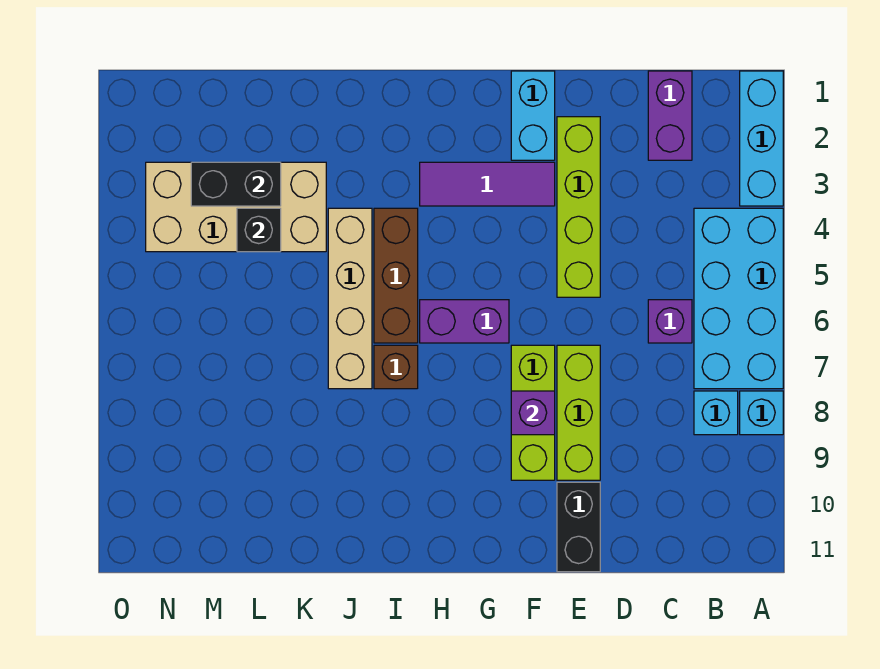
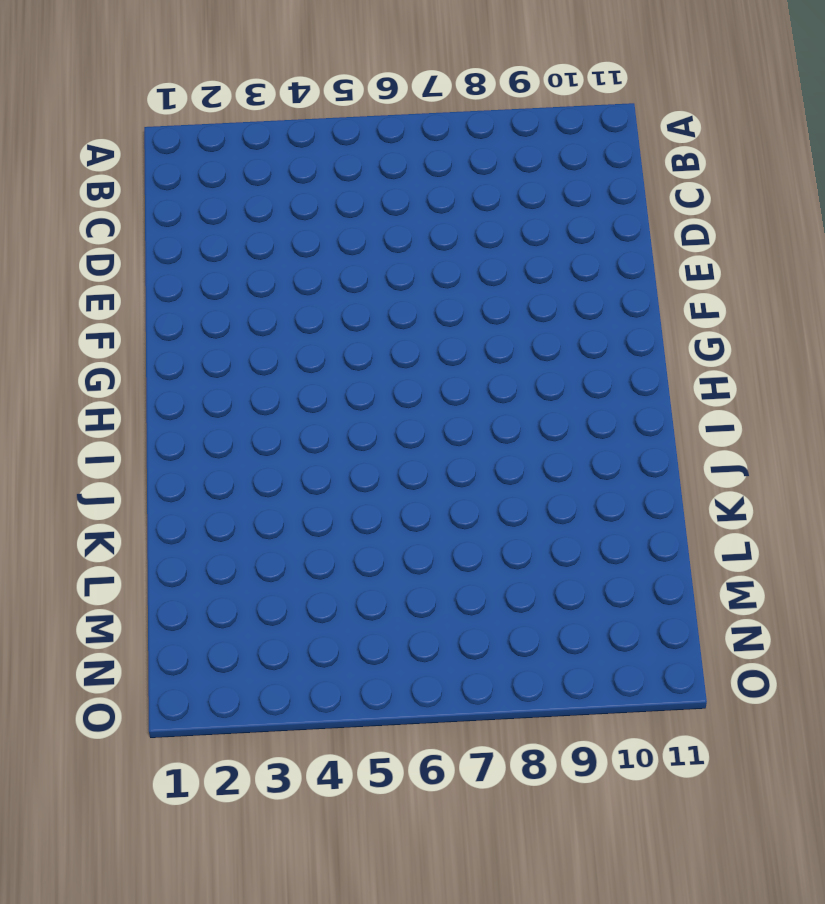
none -> cyan 1x3 brick [740,71,783,206]
none -> cyan 2x4 brick [694,208,783,389]
none -> cyan 1x1 brick [740,391,783,435]

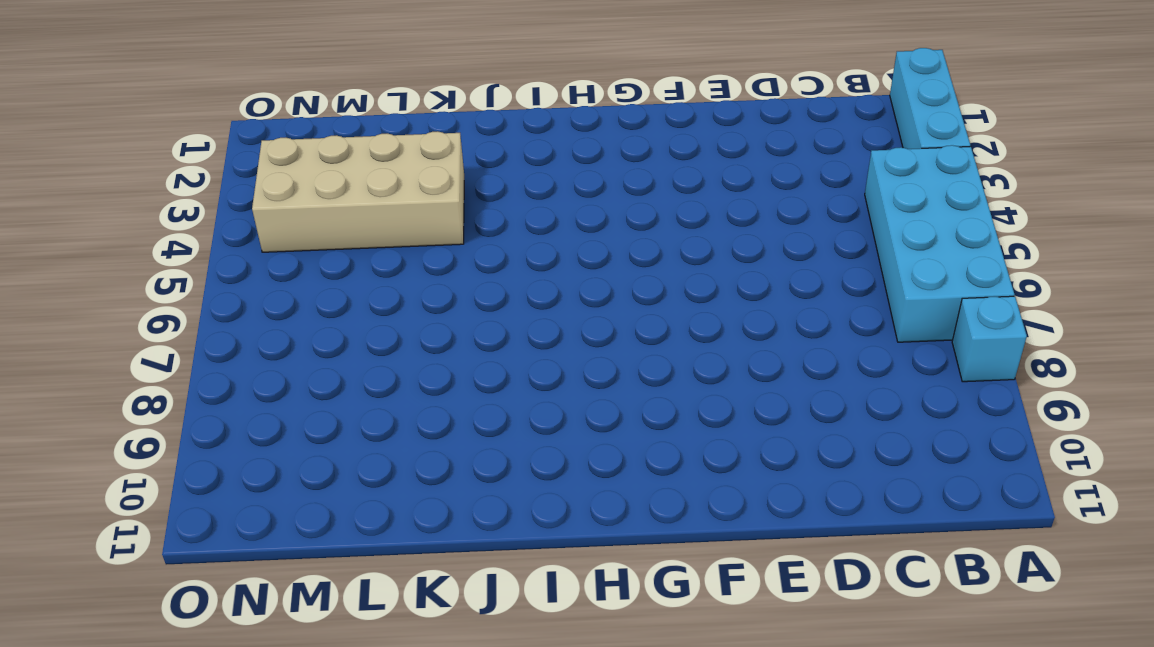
none -> cyan 1x1 brick [694,391,738,435]
none -> purple 1x2 brick [648,71,692,160]
none -> purple 1x1 brick [648,300,692,343]

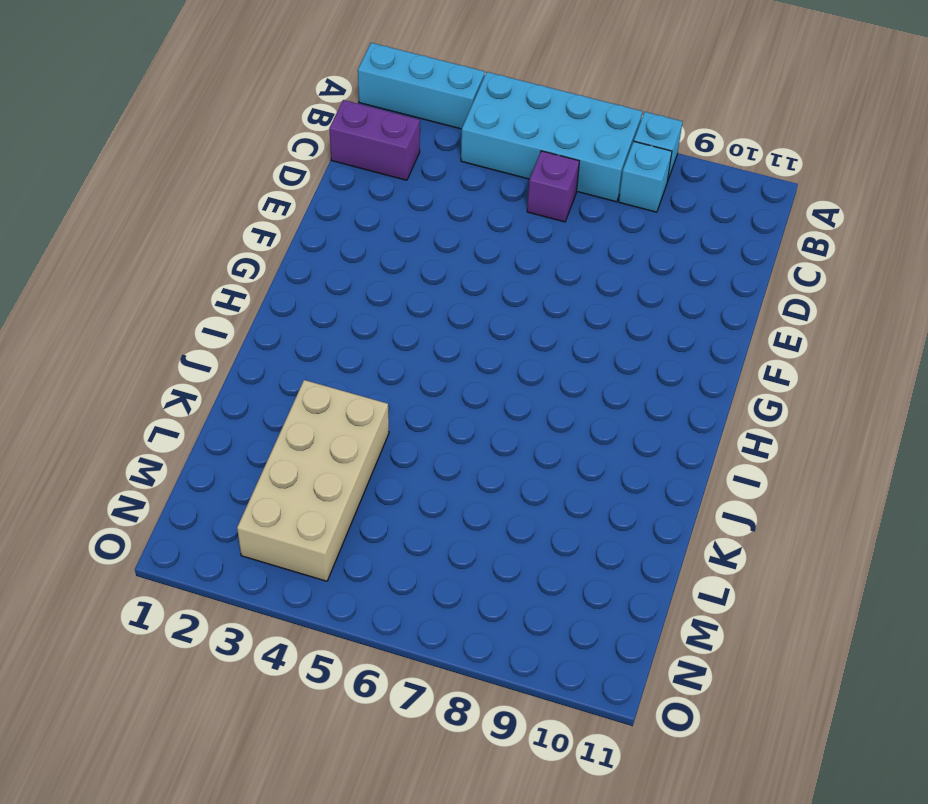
none -> lime 1x4 brick [557,117,600,297]
none -> lime 1x3 brick [557,345,600,480]
none -> black 1x2 brick [557,482,600,572]

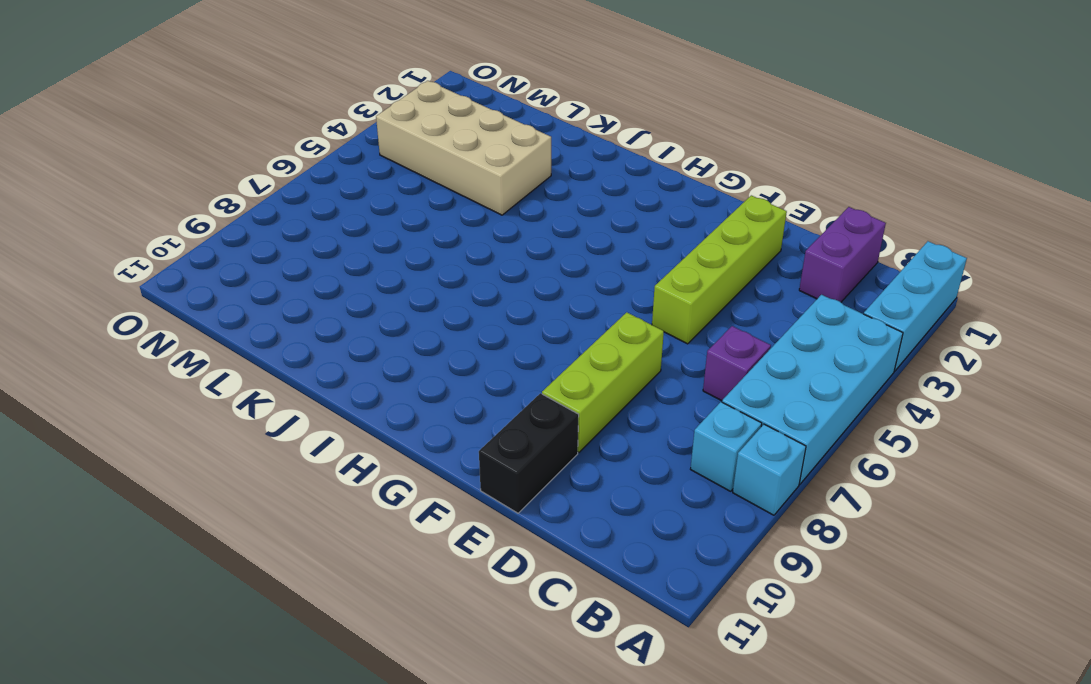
none -> cyan 1x2 brick [511,71,555,160]
none -> purple 1x3 tile [420,162,555,206]
none -> lime 1x3 brick [511,345,555,480]

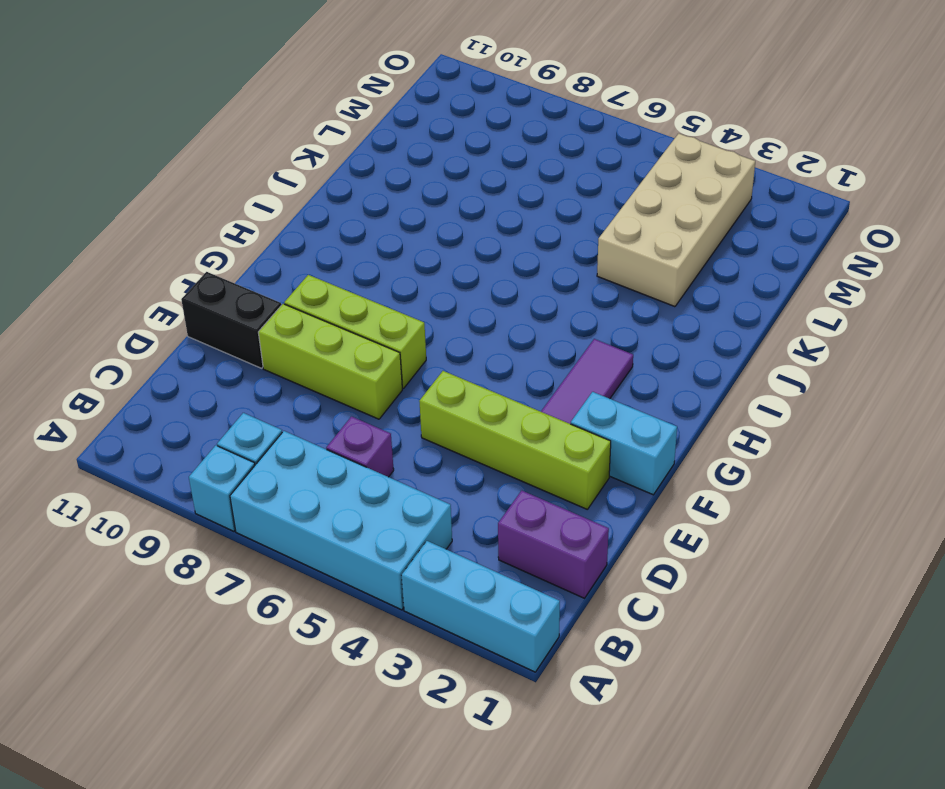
none -> purple 1x2 brick [420,300,509,343]
none -> brown 1x3 brick [374,208,418,343]
none -> brown 1x1 brick [374,345,418,389]

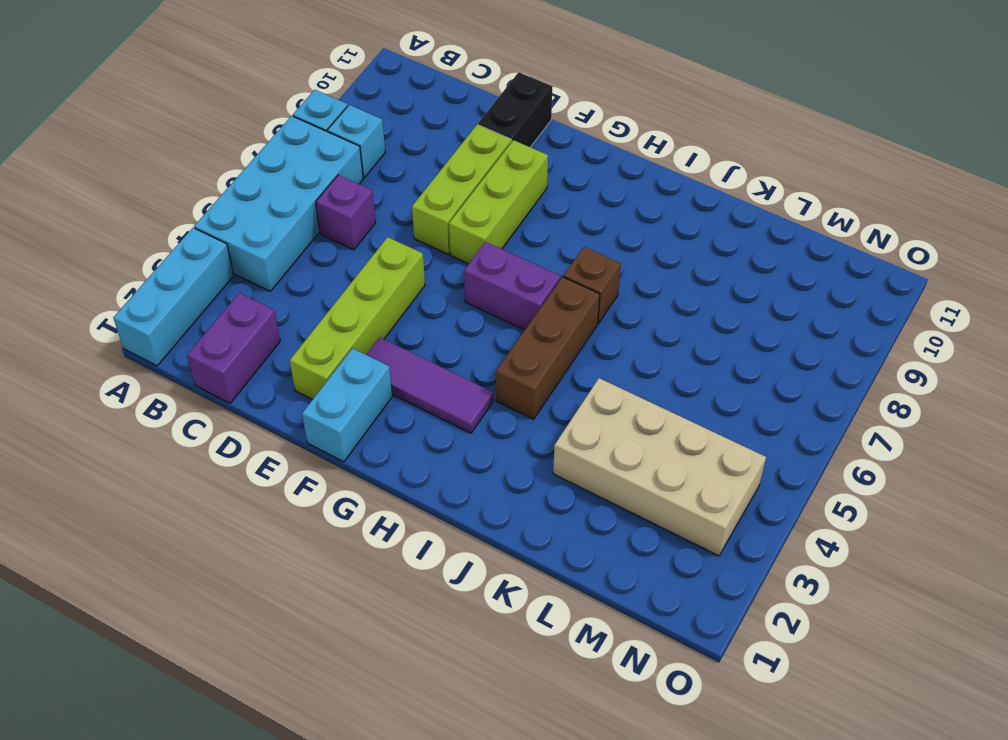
none -> tan 1x4 brick [328,208,372,389]
none -> purple 1x1 brick [511,391,555,435]
none -> black 1x2 brick [191,162,281,206]

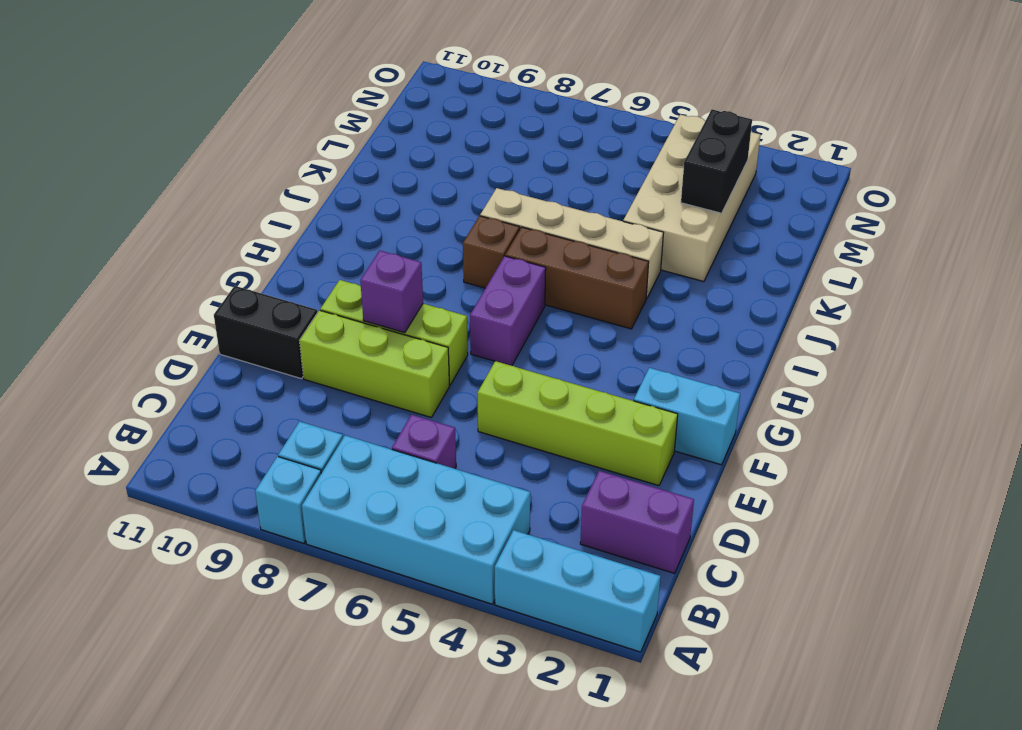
none -> purple 1x3 tile [420,162,555,206]
none -> black 1x1 brick [237,208,281,252]

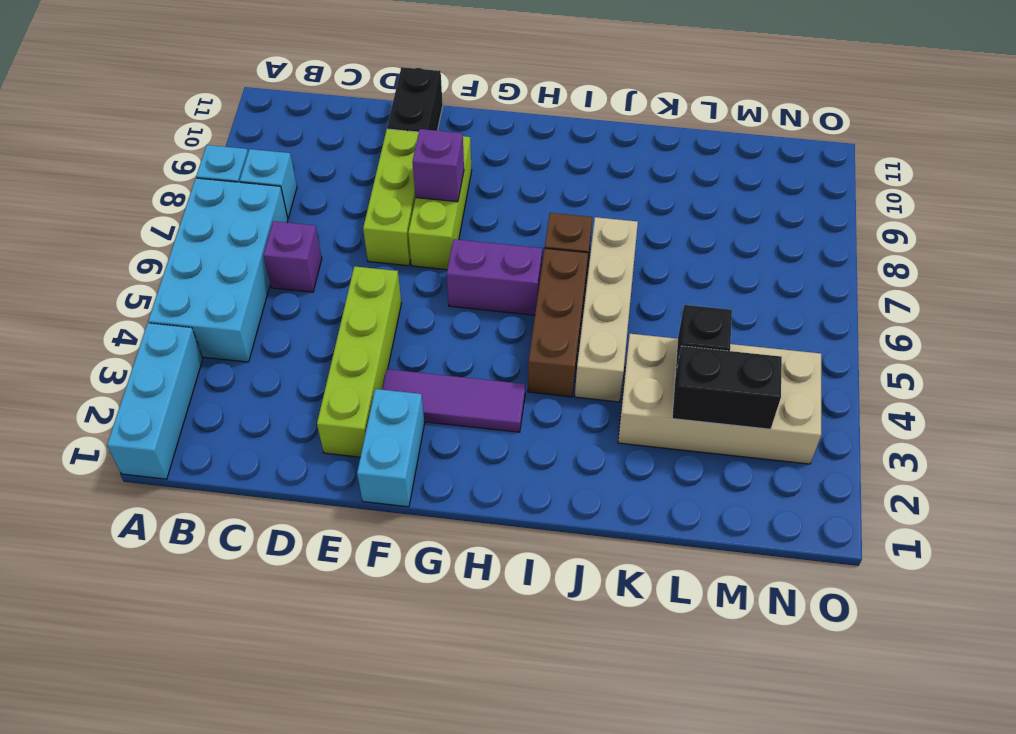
none -> purple 1x2 brick [648,71,692,160]

